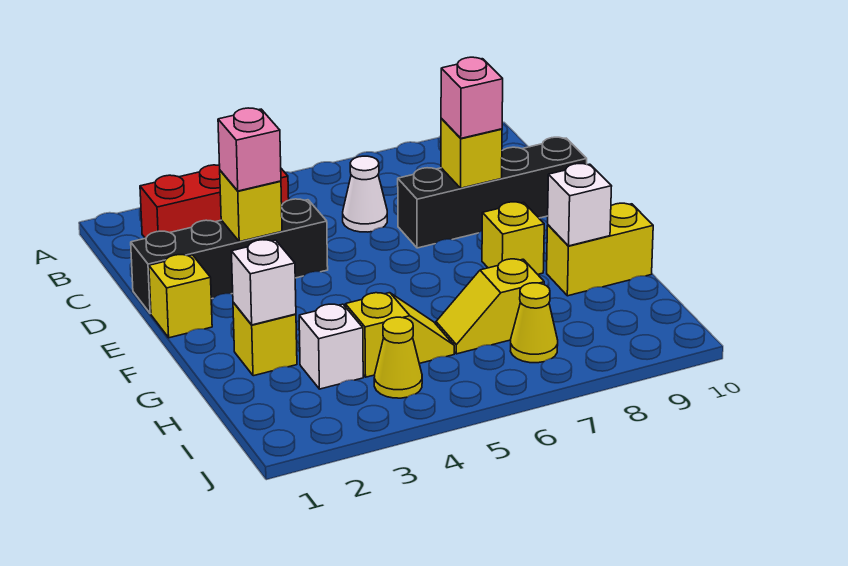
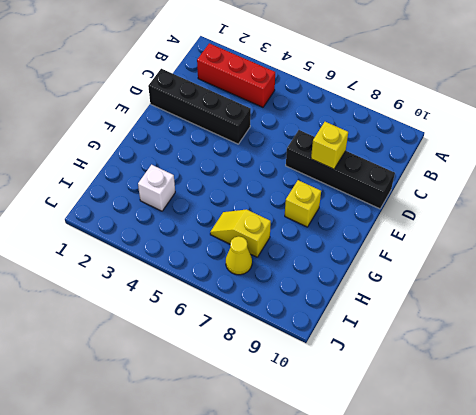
none -> white 1x1 cone [343,156,387,232]
none -> yellow 1x1 brick [149,255,212,338]
none -> yellow 1x1 brick [233,302,297,376]

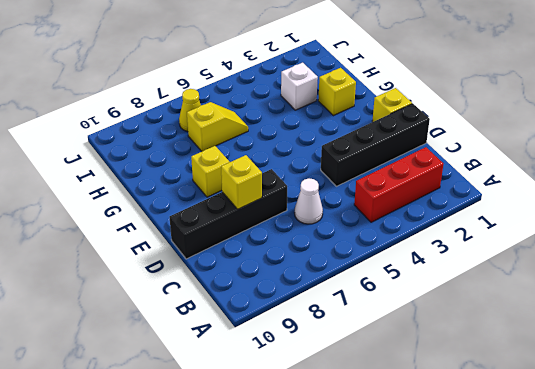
none -> yellow 1x2 brick [547,203,653,296]
none -> yellow 1x2 slope [345,293,454,377]
none -> yellow 1x1 cone [374,317,422,398]

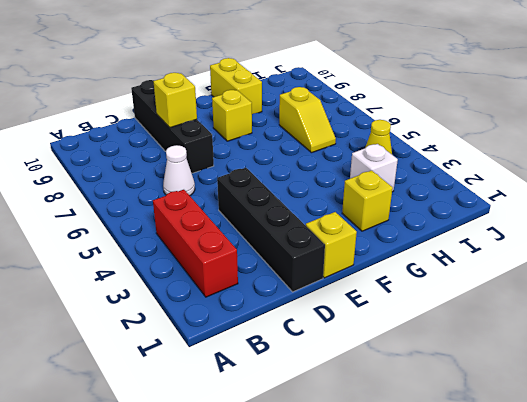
none -> yellow 1x2 slope [345,293,454,377]
none -> yellow 1x1 cone [511,283,558,363]
none -> yellow 1x1 brick [220,171,282,242]

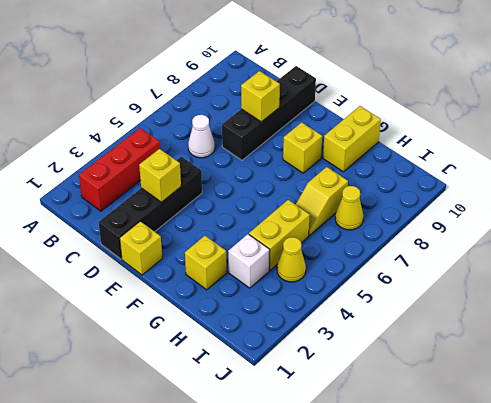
yellow 1x2 brick [249,200,310,270] -> yellow 1x2 slope [345,293,454,377]
none -> white 1x1 brick [231,240,296,325]
none -> white 1x1 brick [548,164,612,246]
none -> pink 1x1 brick [218,108,281,191]

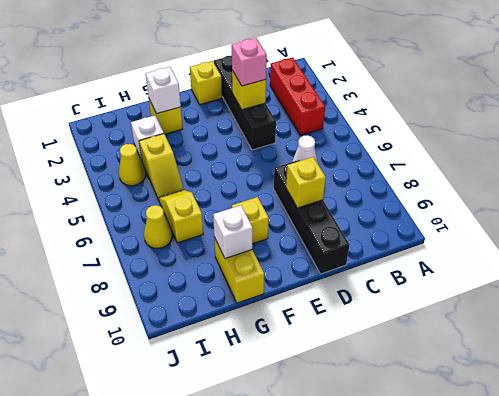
none -> pink 1x1 brick [441,57,503,138]

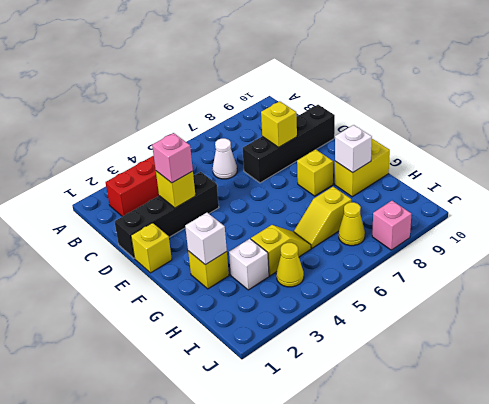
pink 1x1 brick [372,201,411,250] -> pink 1x1 brick moved to [441,57,503,138]

